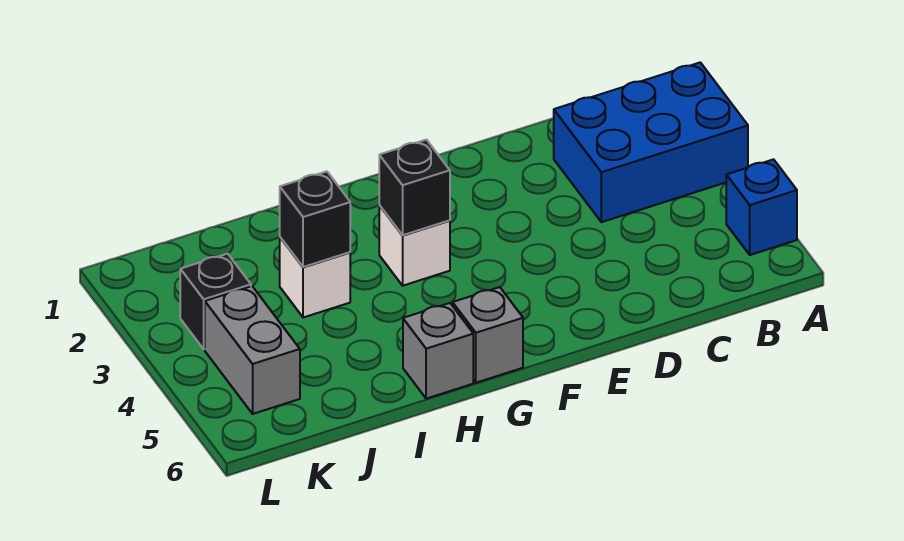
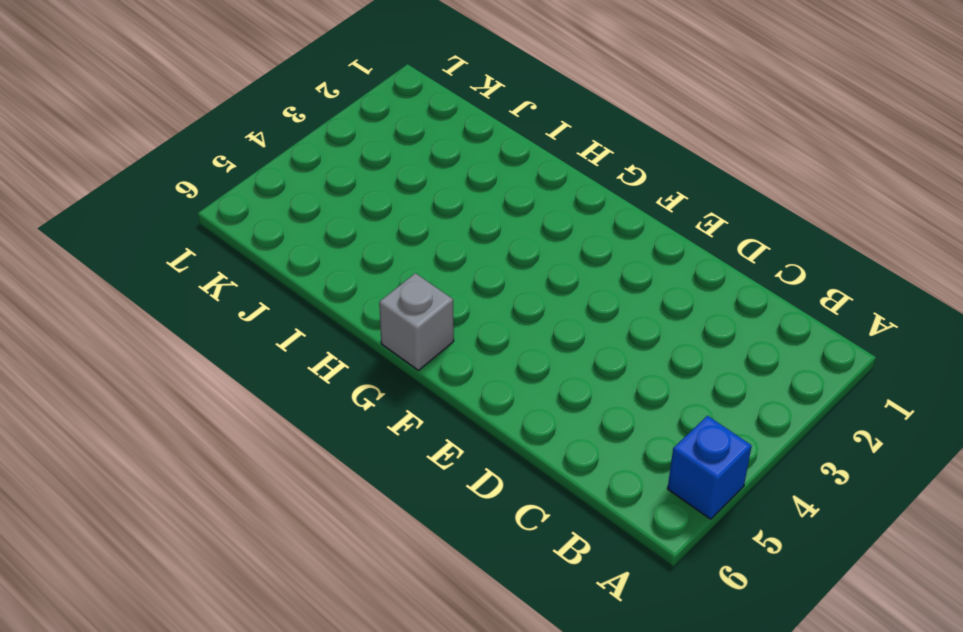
none -> blue 2x3 brick [554,63,748,222]
none -> white 1x1 brick [379,205,450,286]

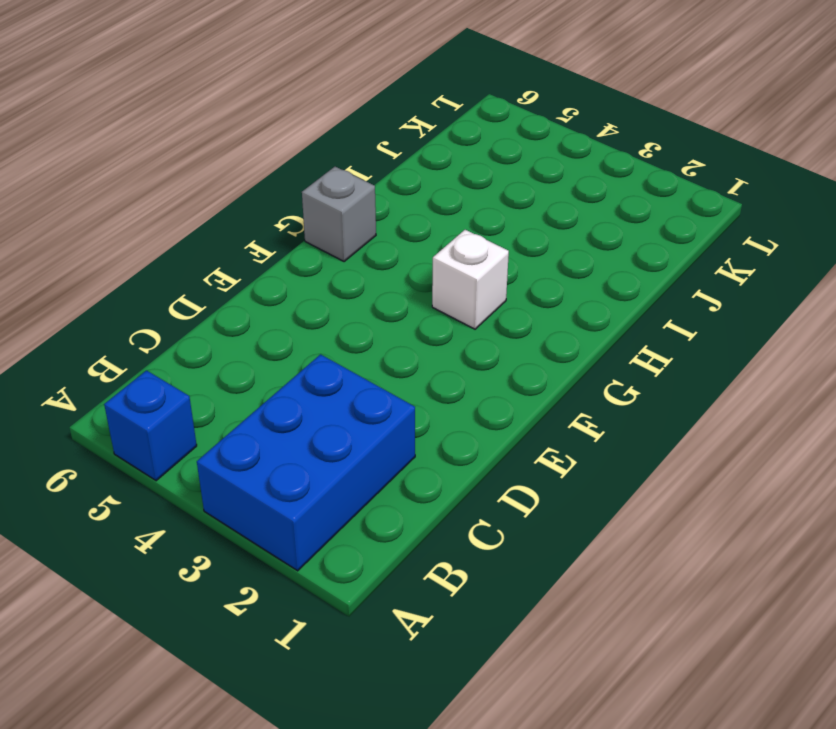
none -> grey 1x1 brick [403,303,473,399]
none -> white 1x1 brick [280,237,350,318]

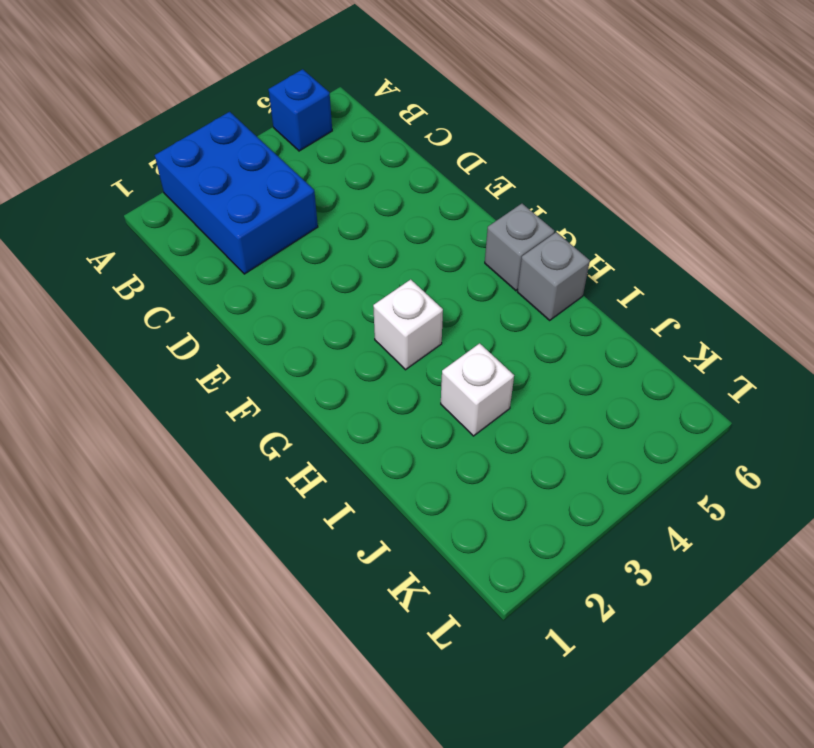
none -> black 1x1 brick [180,254,251,349]
none -> grey 1x2 brick [205,286,300,414]

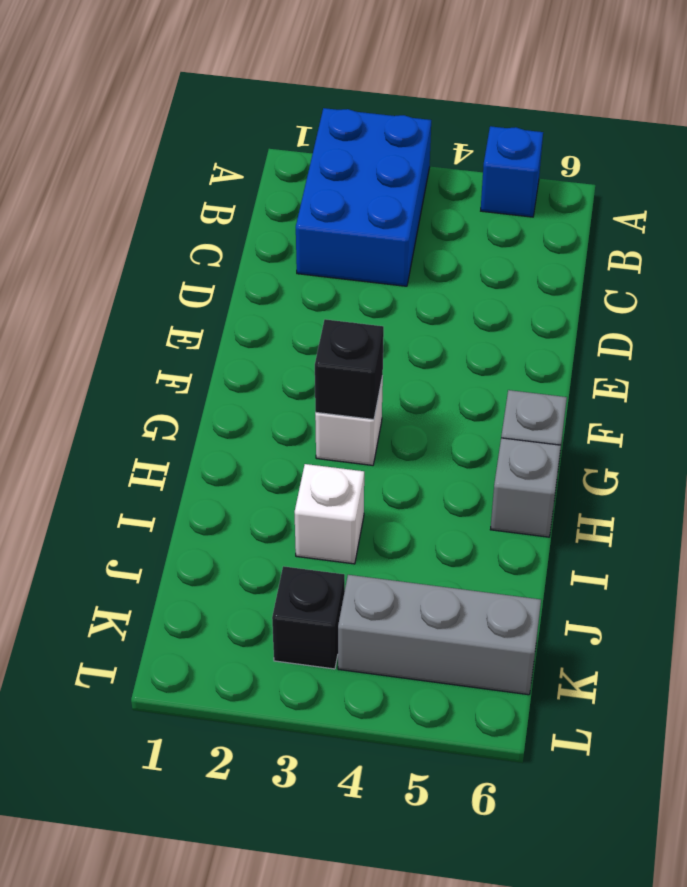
grey 1x3 brick [338,575,541,695] -> grey 1x2 brick [205,286,300,414]
none -> black 1x1 brick [280,171,350,267]

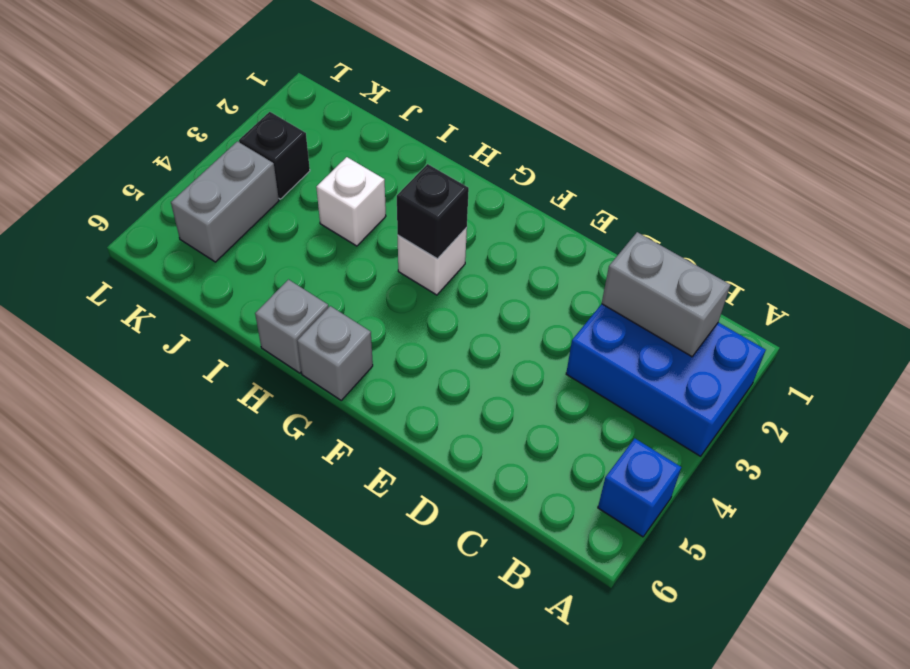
grey 1x2 brick [602,232,730,357] -> none
none -> black 1x1 brick [280,171,350,267]

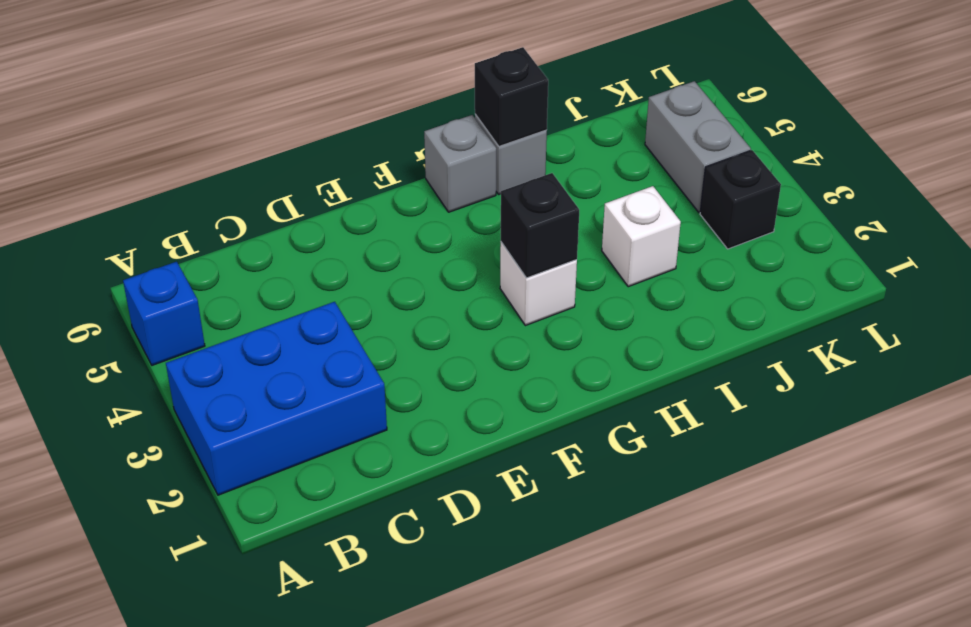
black 1x1 brick [475,47,548,146] -> black 1x1 brick moved to [280,171,350,267]

